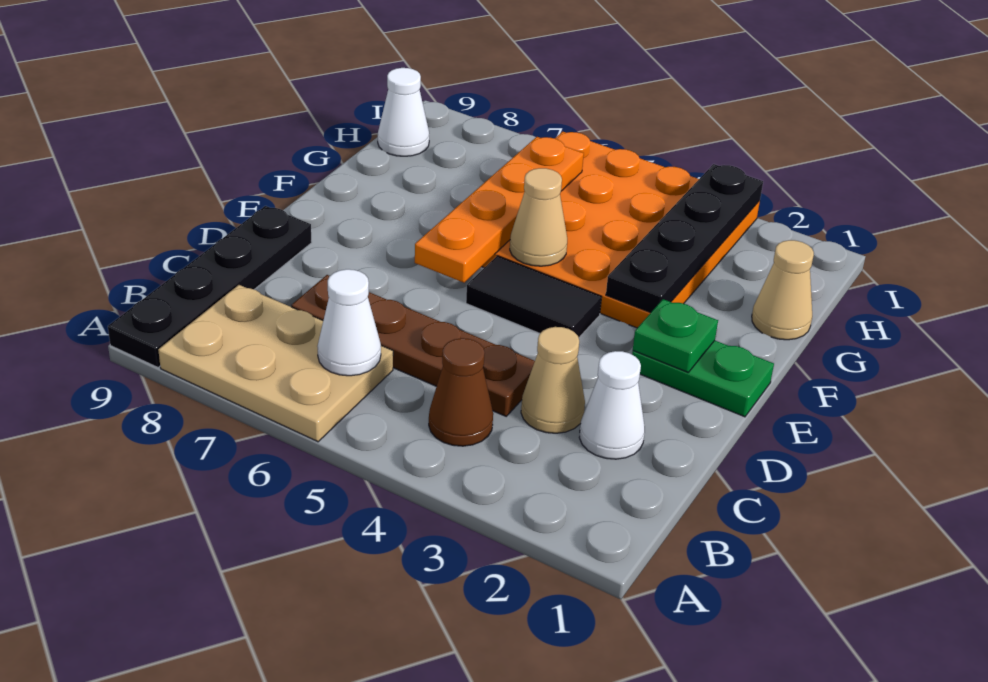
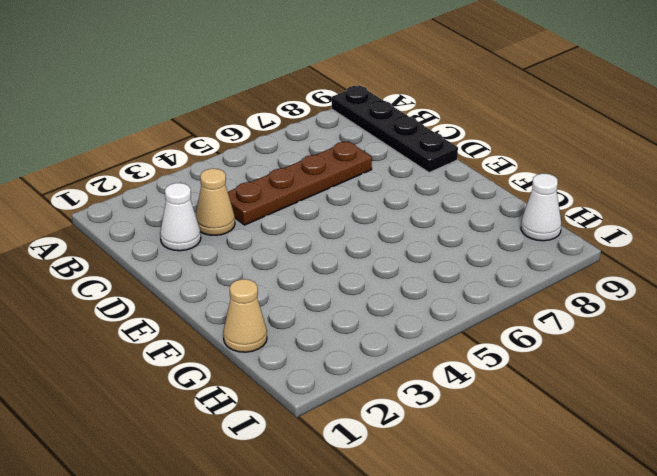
none -> tan 2x3 plate [158,285,393,442]
none -> brown 1x1 cone [429,338,493,446]
none -> green 1x2 plate [632,341,774,417]

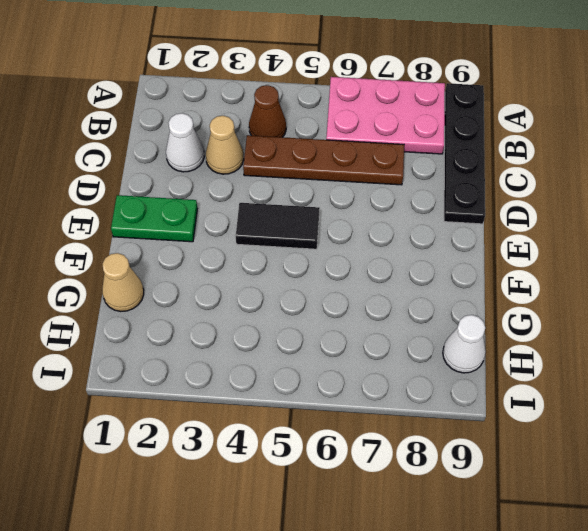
pink 2x3 plate [326,77,445,154] -> tan 2x3 plate [158,285,393,442]
none -> orange 4x4 plate [482,132,760,328]
none -> white 1x1 cone [318,269,381,376]
none -> green 1x1 plate [633,299,718,372]

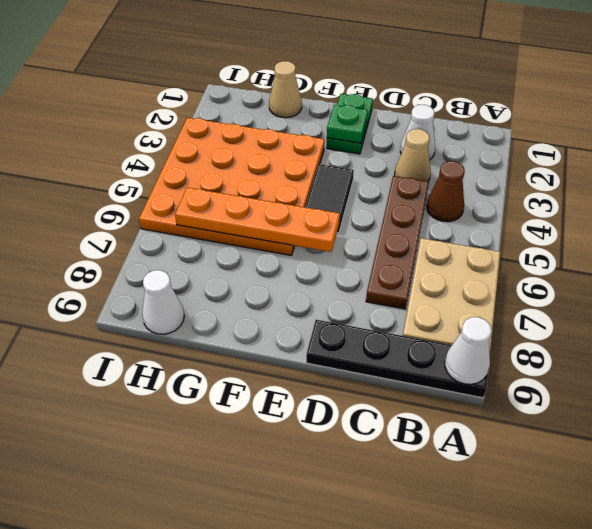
white 1x1 cone [445,317,492,384] -> white 1x1 cone moved to [318,269,381,376]
none -> black 1x4 plate [606,164,763,313]
none -> tan 1x1 cone [510,168,567,266]

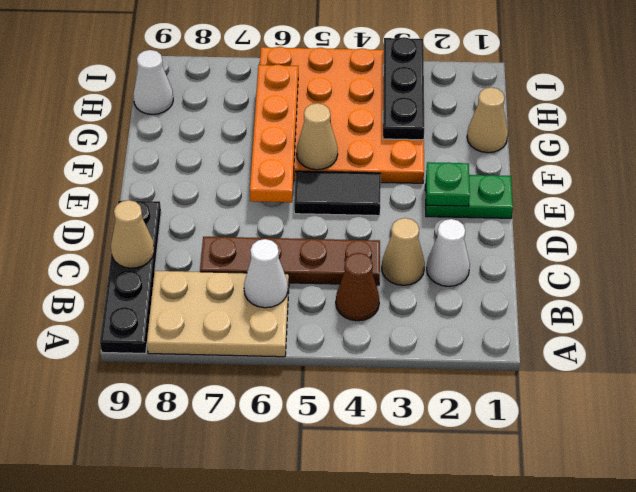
tan 1x1 cone [111,200,154,268] -> none
black 1x3 plate [383,37,425,140] -> black 1x4 plate [606,164,763,313]

